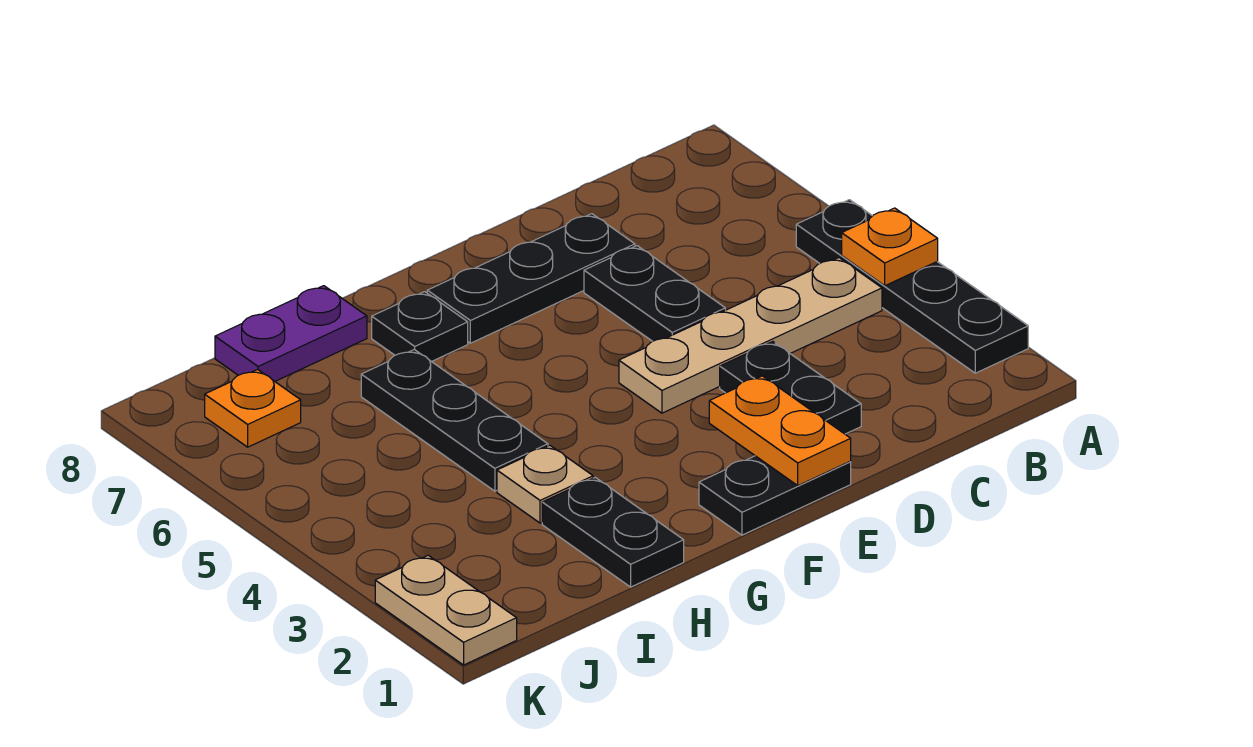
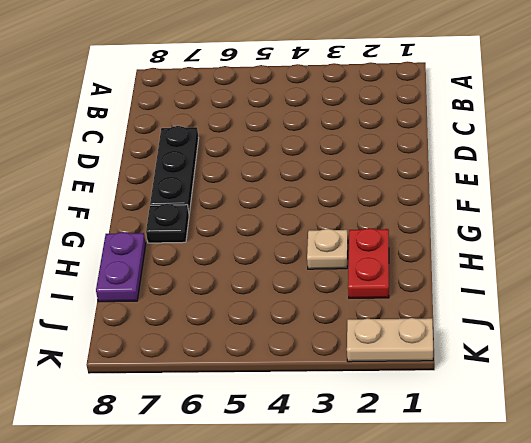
red 1x2 plate [348,228,389,298] -> black 1x2 plate [542,477,684,587]
none -> black 1x4 plate [796,200,1028,373]
none -> tan 1x4 plate [619,258,882,413]
none -> black 1x2 plate [720,342,861,434]

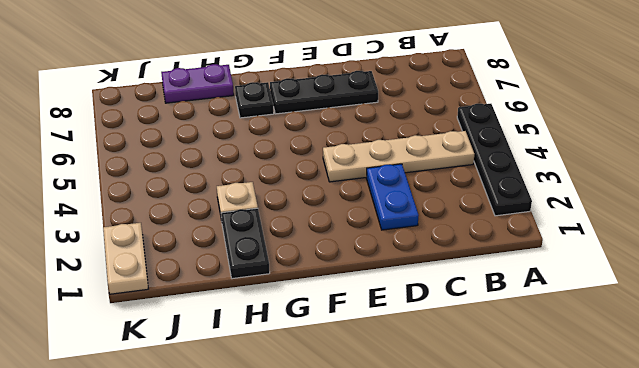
blue 1x2 plate [366,164,419,230] -> black 1x2 plate [720,342,861,434]
none -> black 1x2 plate [584,246,725,341]
none -> black 1x2 plate [699,456,851,535]
none -> black 1x3 plate [361,349,548,491]

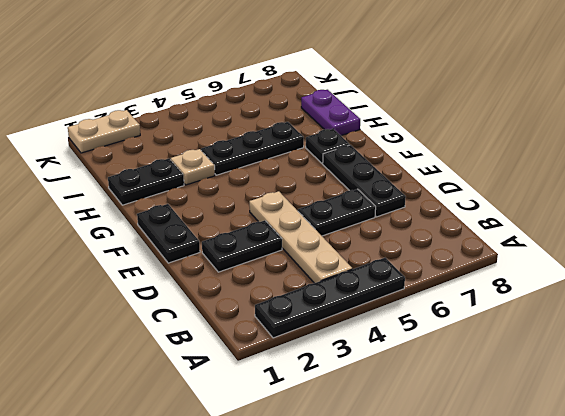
none -> orange 1x1 plate [205,370,301,447]
none -> orange 1x1 plate [842,208,938,286]
none -> orange 1x2 plate [709,376,851,485]

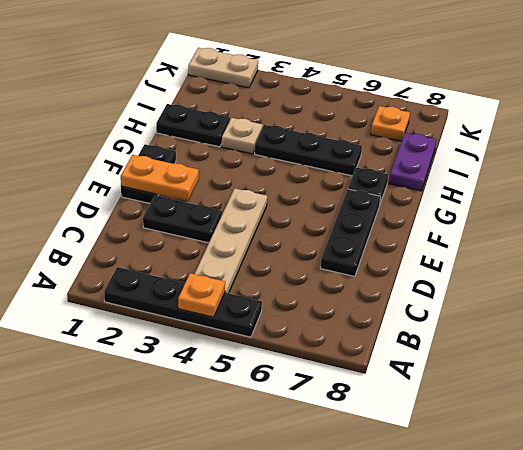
none -> black 1x2 plate [584,246,725,341]

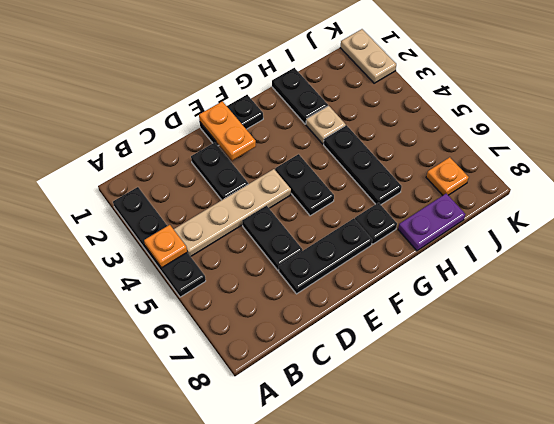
black 1x2 plate [275,154,334,216] -> none

